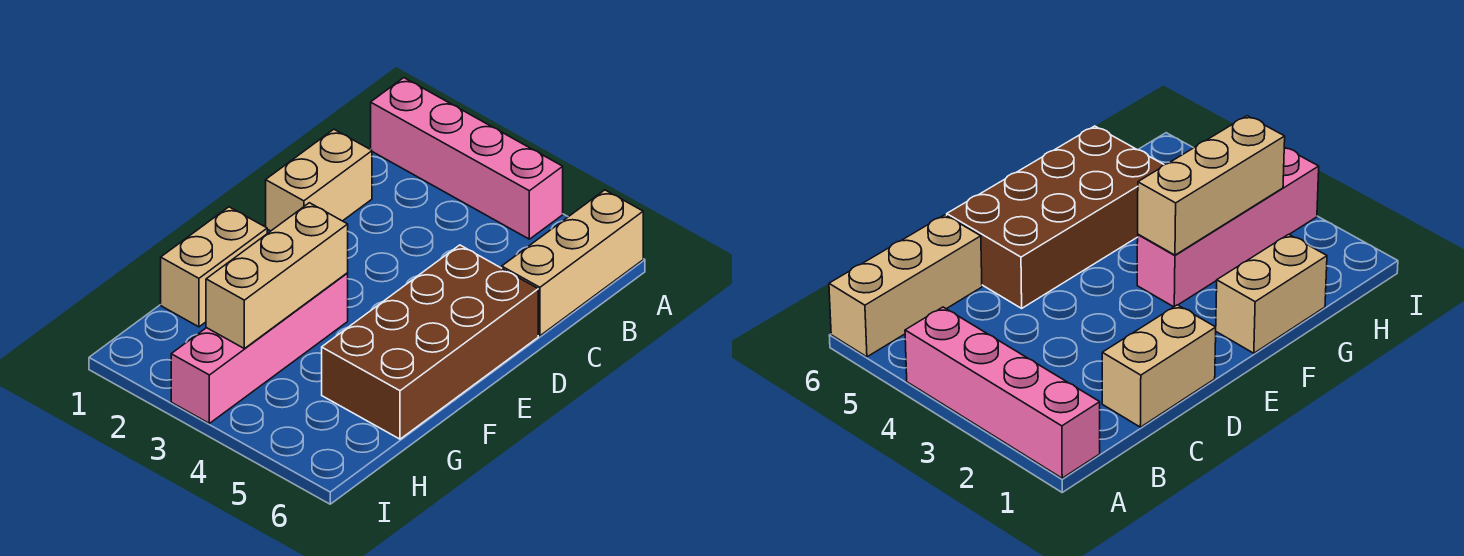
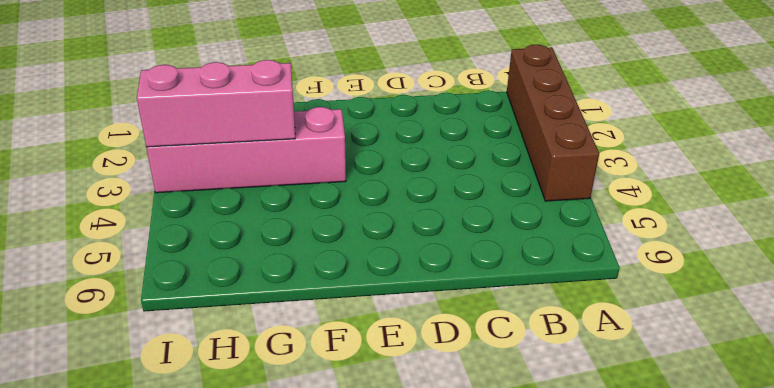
brown 1x4 brick [507,45,599,201] -> pink 1x4 brick [370,78,563,239]
pink 1x3 brick [137,60,295,147] -> tan 1x3 brick [206,203,348,349]
none -> tan 1x3 brick [502,190,643,336]
none -> tan 1x2 brick [266,129,372,231]

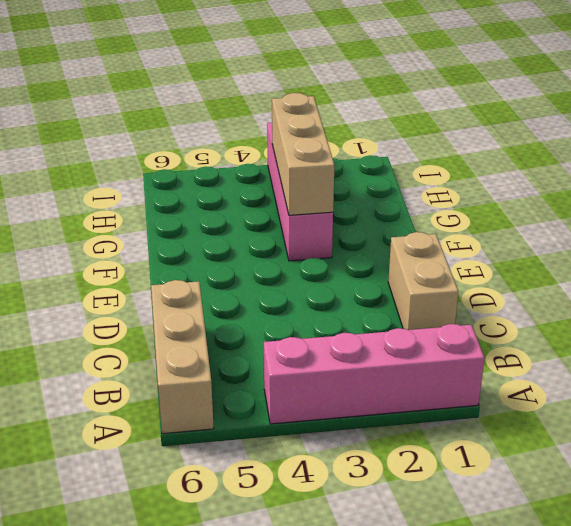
none -> brown 2x4 brick [322,245,538,439]
none -> tan 1x2 brick [161,207,267,327]

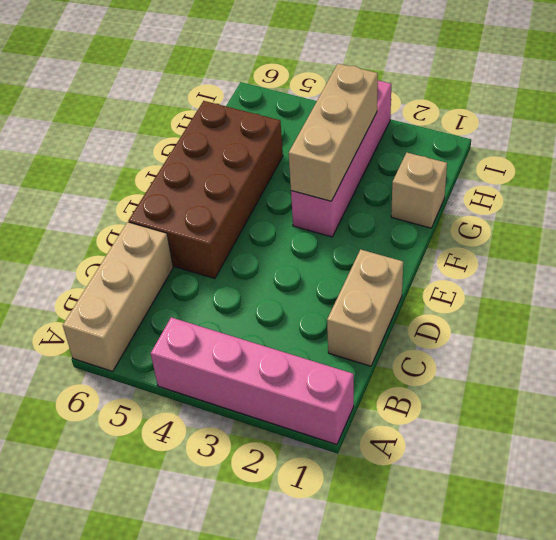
tan 1x1 brick [391,153,447,228] -> tan 1x2 brick [161,207,267,327]

